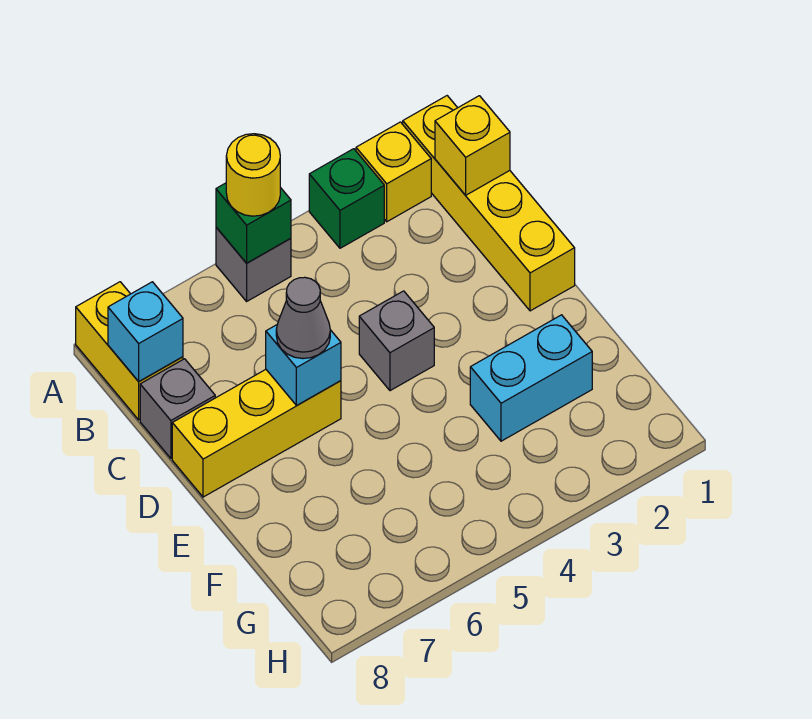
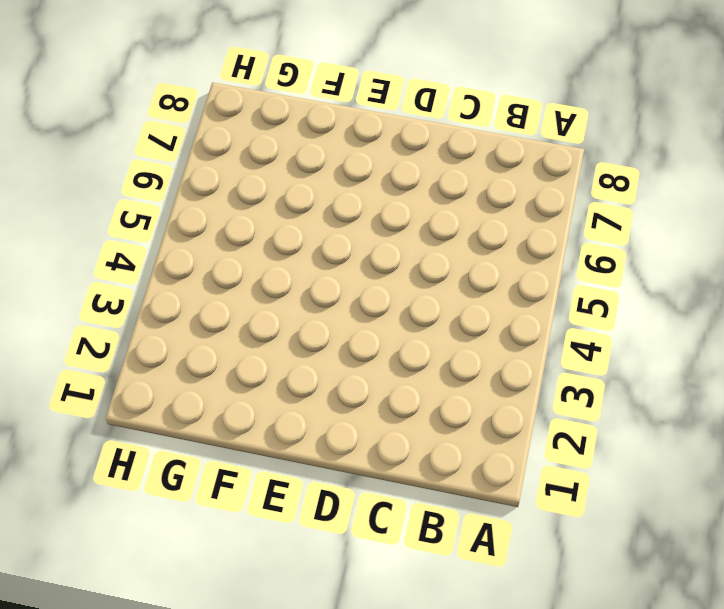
none -> yellow 1x4 brick [403,96,575,311]
none -> yellow 1x1 brick [356,122,431,222]
none -> green 1x1 brick [309,149,384,248]

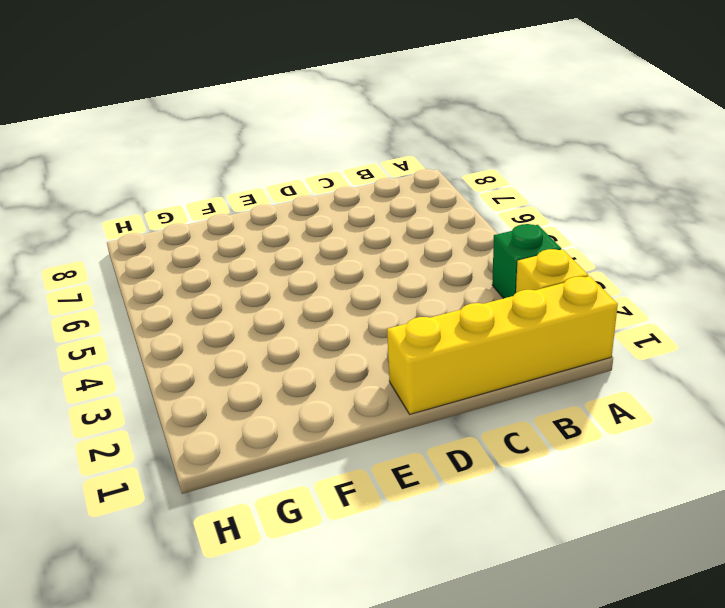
none -> grey 1x1 brick [216,227,291,301]
none -> yellow 1x2 brick [76,282,183,420]
none -> grey 1x1 brick [140,359,215,458]

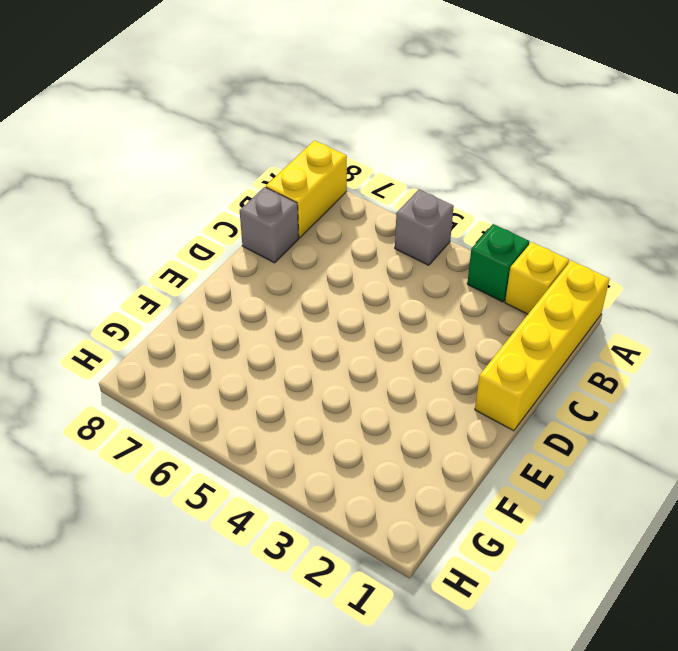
none -> grey 1x1 brick [359,291,434,391]
none -> yellow 1x3 brick [172,370,341,497]
none -> cyan 1x2 brick [470,315,592,441]

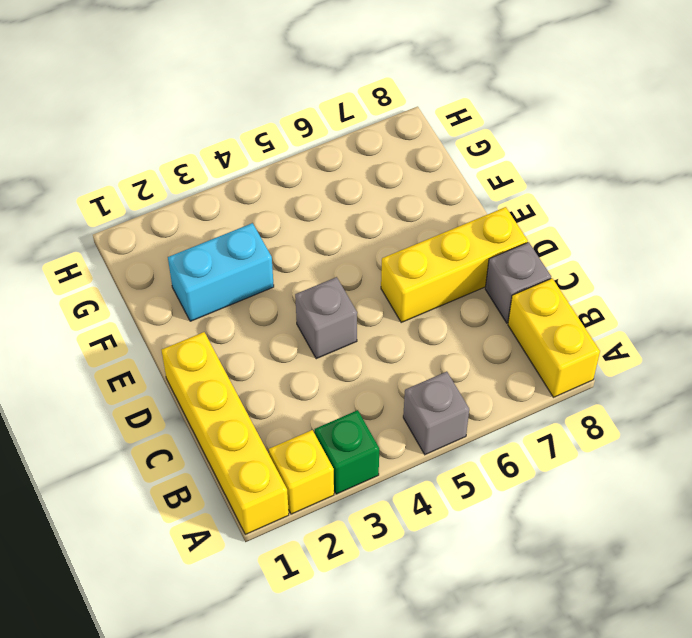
none -> green 1x1 brick [216,183,291,263]
none -> yellow 1x1 brick [435,96,510,195]
none -> cyan 1x1 brick [108,282,183,382]

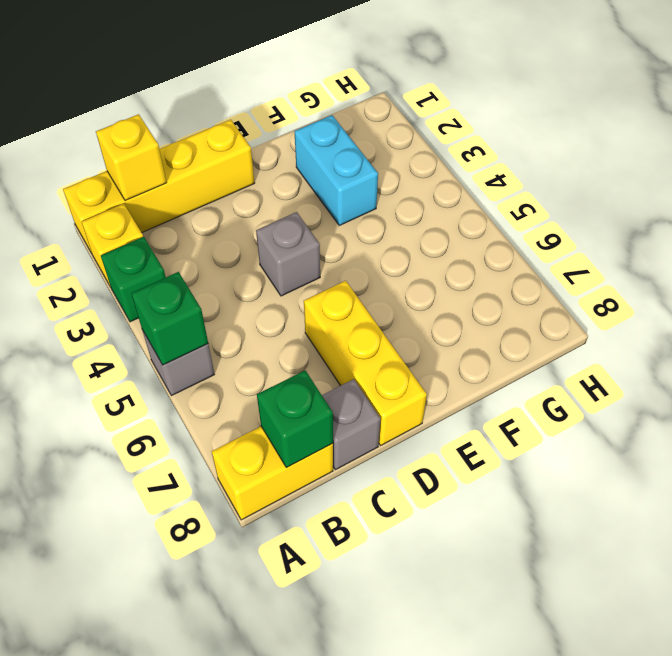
green 1x1 brick [257,370,333,467] -> cyan 1x1 brick [108,282,183,382]
none -> cyan 1x1 brick [266,325,341,405]
none -> yellow 1x1 round brick [226,134,280,216]
none -> grey 1x1 cone [276,277,330,359]

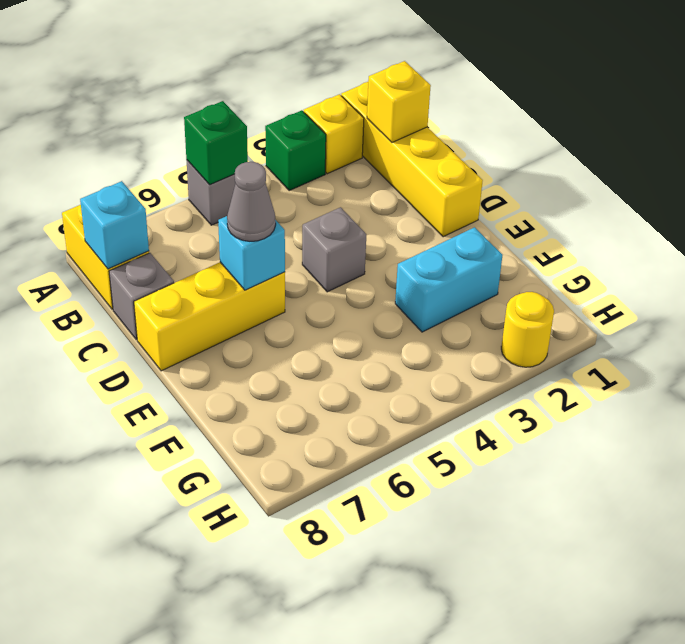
yellow 1x1 round brick [501,292,554,367] -> yellow 1x1 round brick moved to [226,134,280,216]

